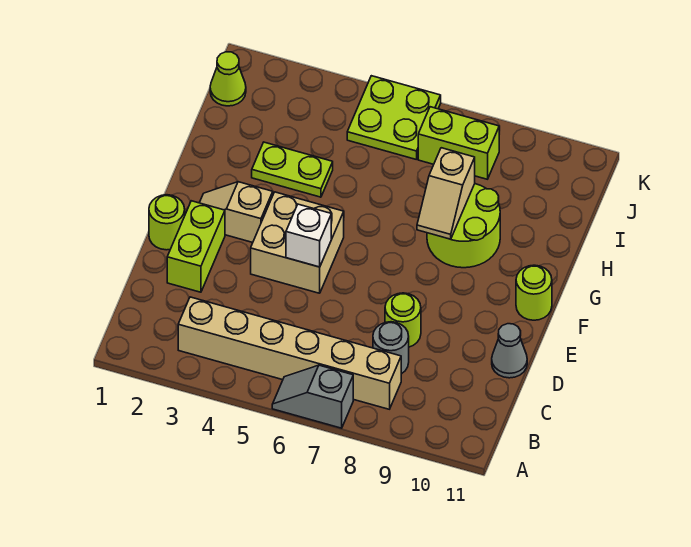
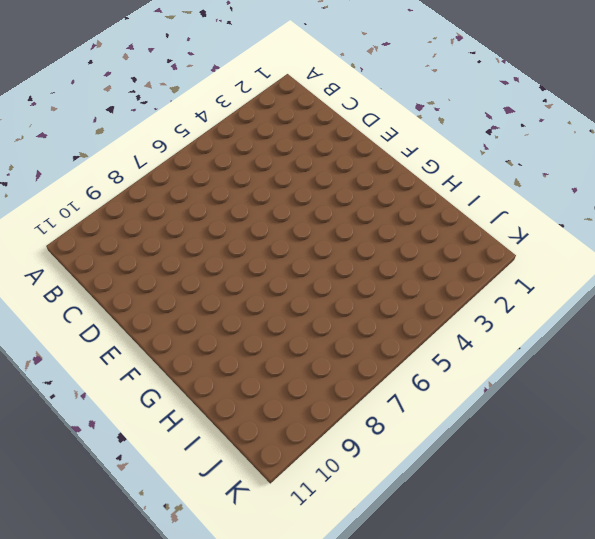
none -> grey 1x2 slope [272,365,353,428]
none -> tan 1x6 brick [178,297,401,409]
none -> grey 1x1 round brick [373,322,409,374]

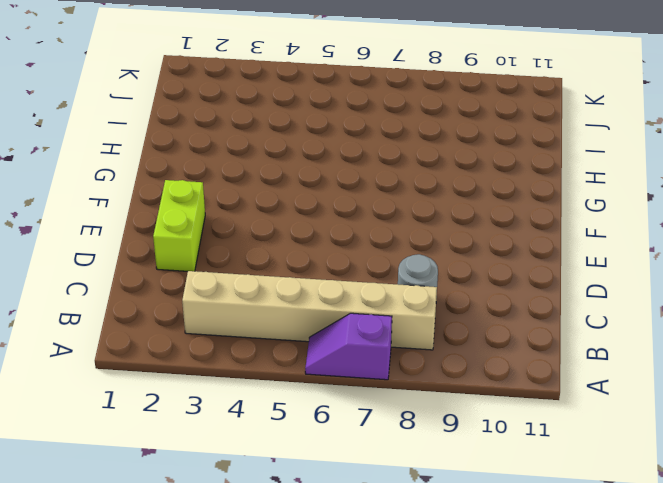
purple 1x2 slope [305,313,392,380] -> grey 1x2 slope [272,365,353,428]
none -> lime 1x1 round brick [385,293,421,347]
none -> grey 1x1 cone [492,324,527,378]
none -> lime 1x1 round brick [149,195,185,250]

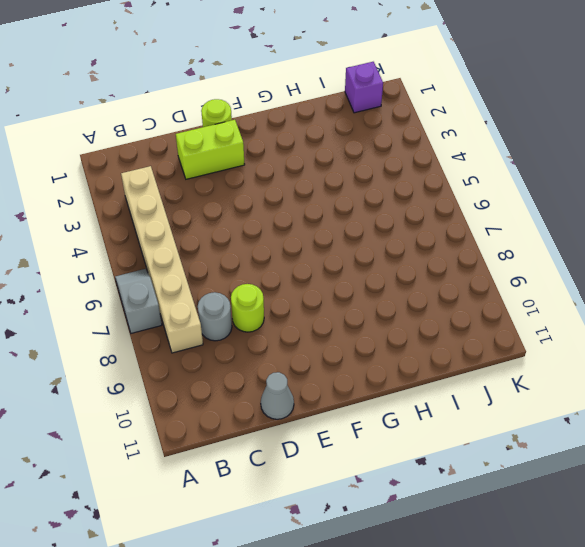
purple 1x1 brick [345,62,383,113] -> lime 1x1 cone [210,52,246,106]
none -> tan 2x2 brick [251,192,344,293]
none -> tan 1x2 slope [200,182,273,243]
none -> lime 1x1 round brick [516,265,552,320]

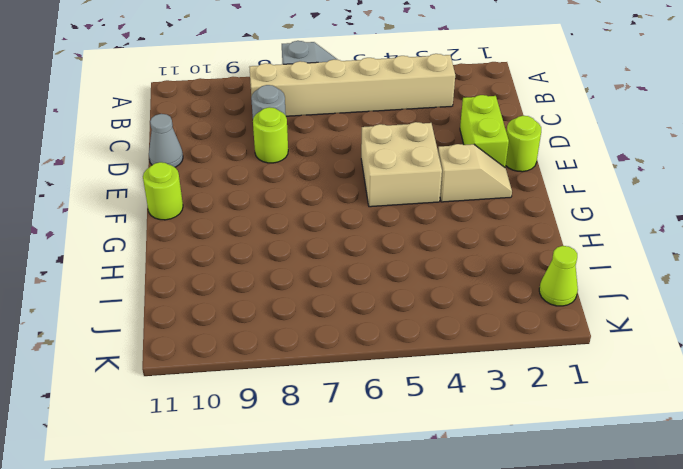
none -> lime 2x2 round brick [427,184,500,268]
none -> lime 1x2 plate [252,142,333,197]
none -> lime 2x2 plate [347,76,441,159]

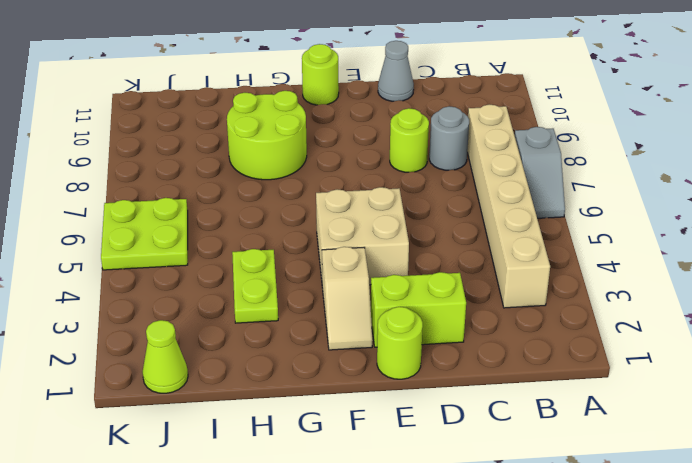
none -> lime 1x2 brick [418,107,499,179]
none -> white 1x1 brick [286,204,331,267]
none -> tan 1x2 slope [417,148,475,239]

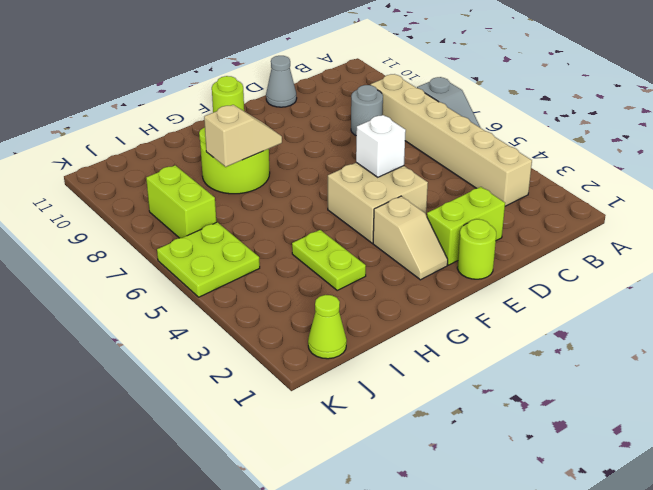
none -> lime 1x1 round brick [385,293,421,347]

